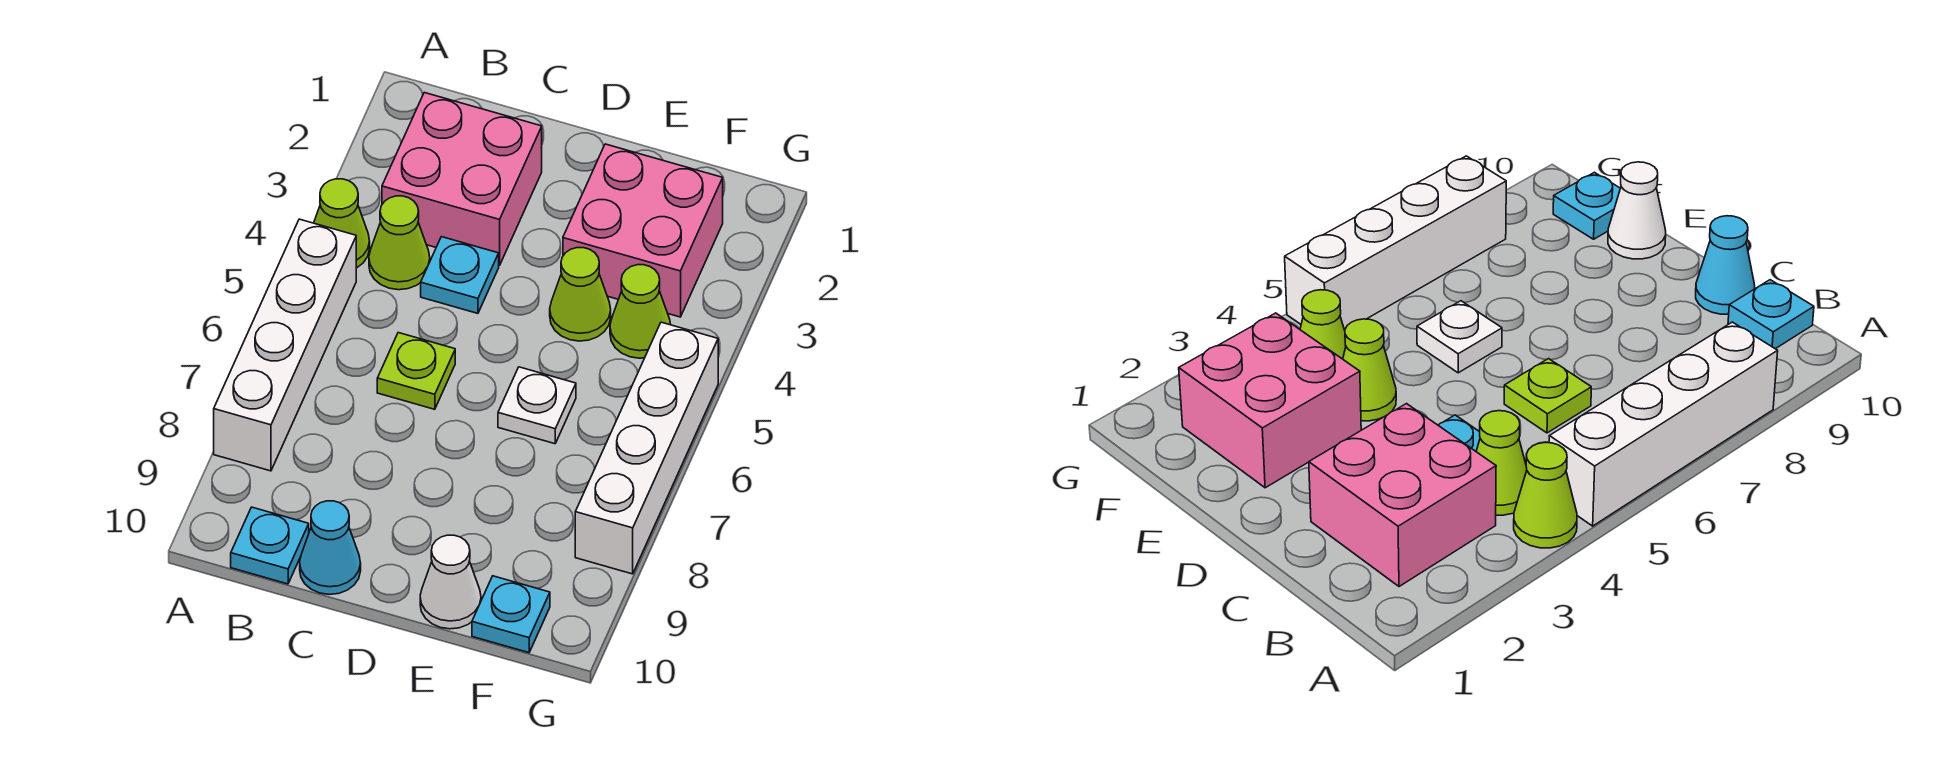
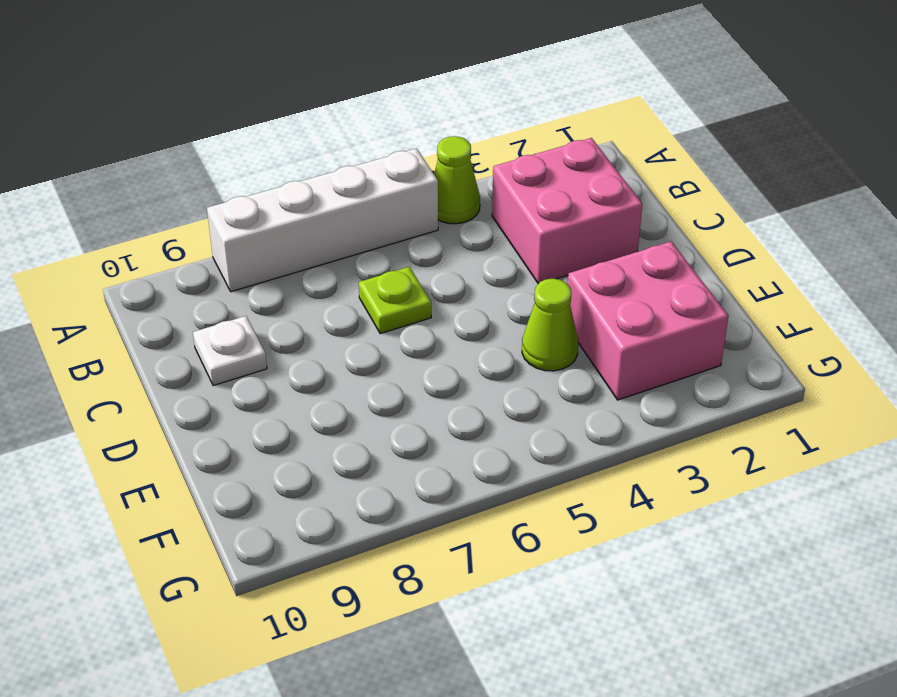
white 1x1 plate [193,316,267,386] -> white 1x1 plate moved to [498,367,576,444]
none -> lime 1x1 cone [369,196,430,290]
none -> cyan 1x1 plate [231,507,309,584]
none -> cyan 1x1 plate [421,237,499,313]

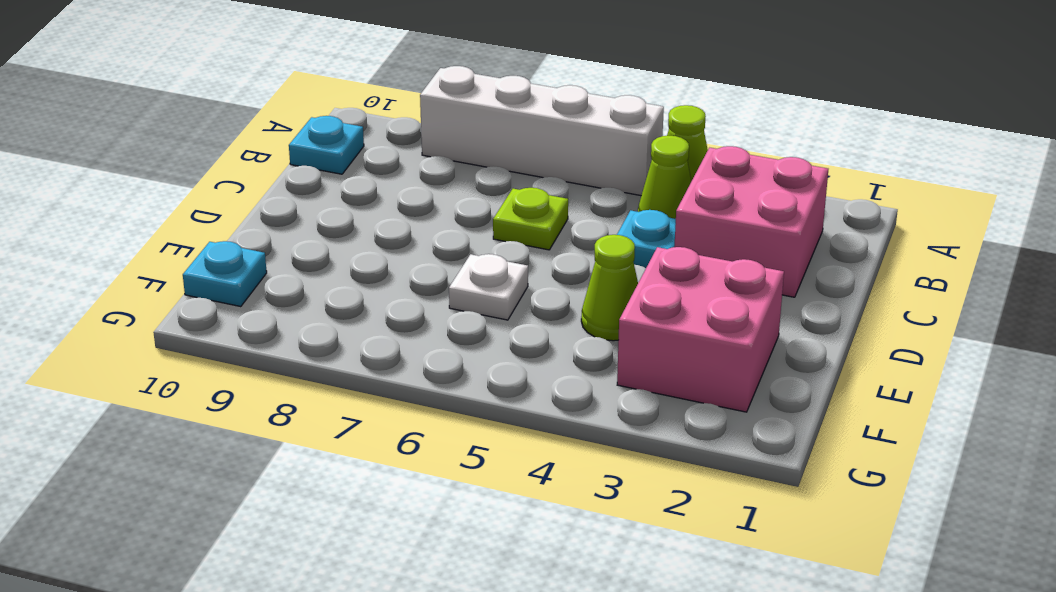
none -> cyan 1x1 cone [300,501,361,595]
none -> white 1x1 cone [420,535,481,629]
none -> lime 1x1 cone [610,265,671,358]

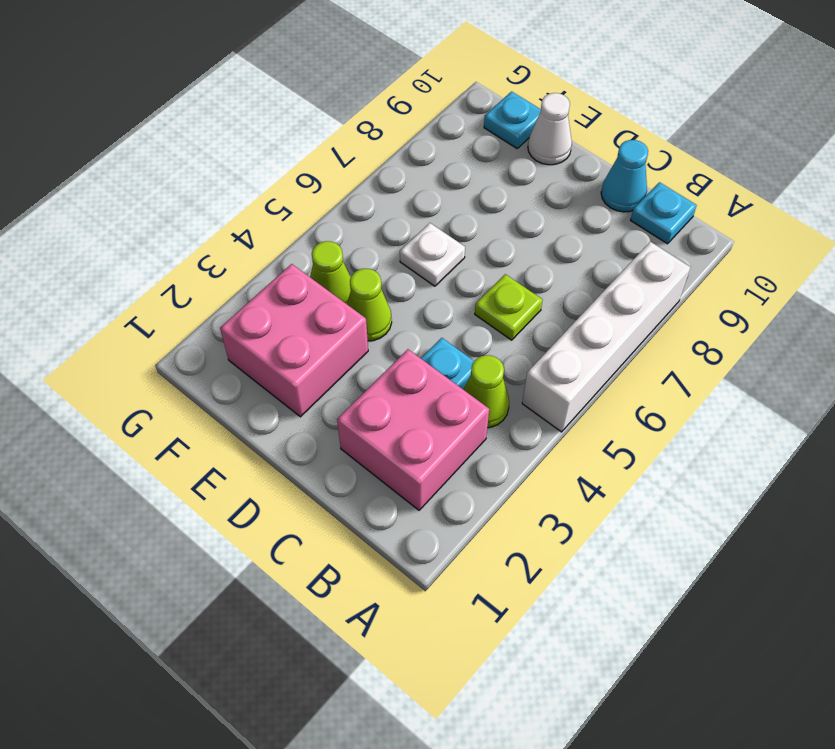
none -> lime 1x1 cone [314,179,370,268]
none -> white 1x4 brick [575,322,718,574]

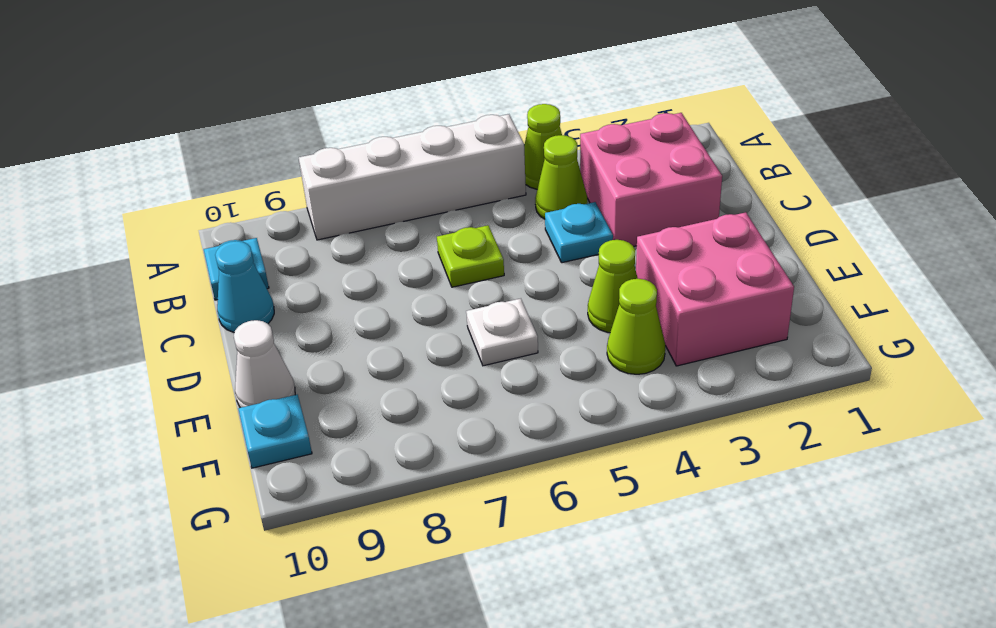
none -> white 1x4 brick [575,322,718,574]

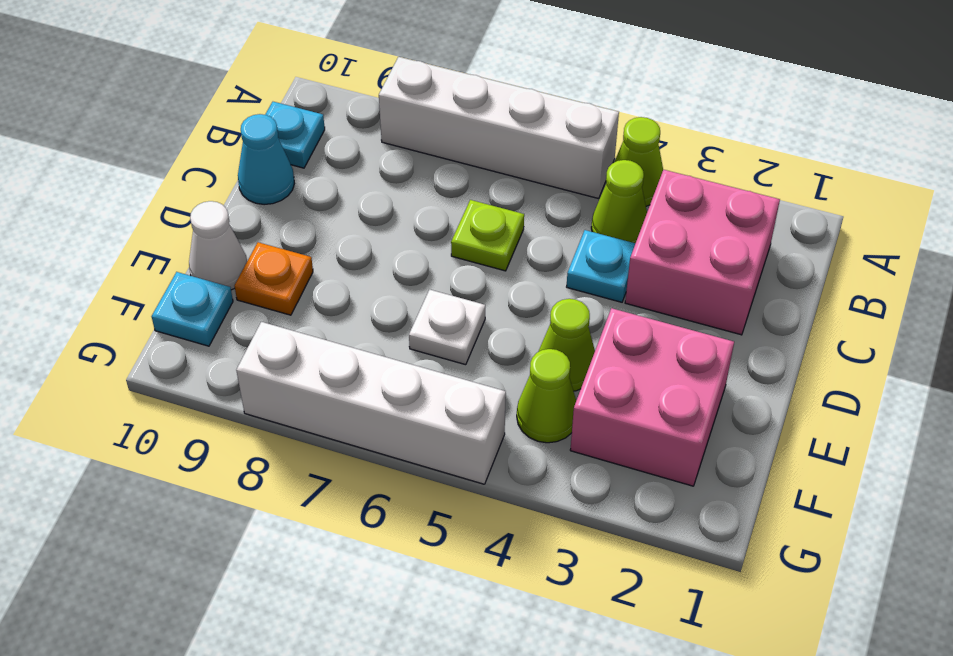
orange 1x1 plate [235,242,313,315] -> none

